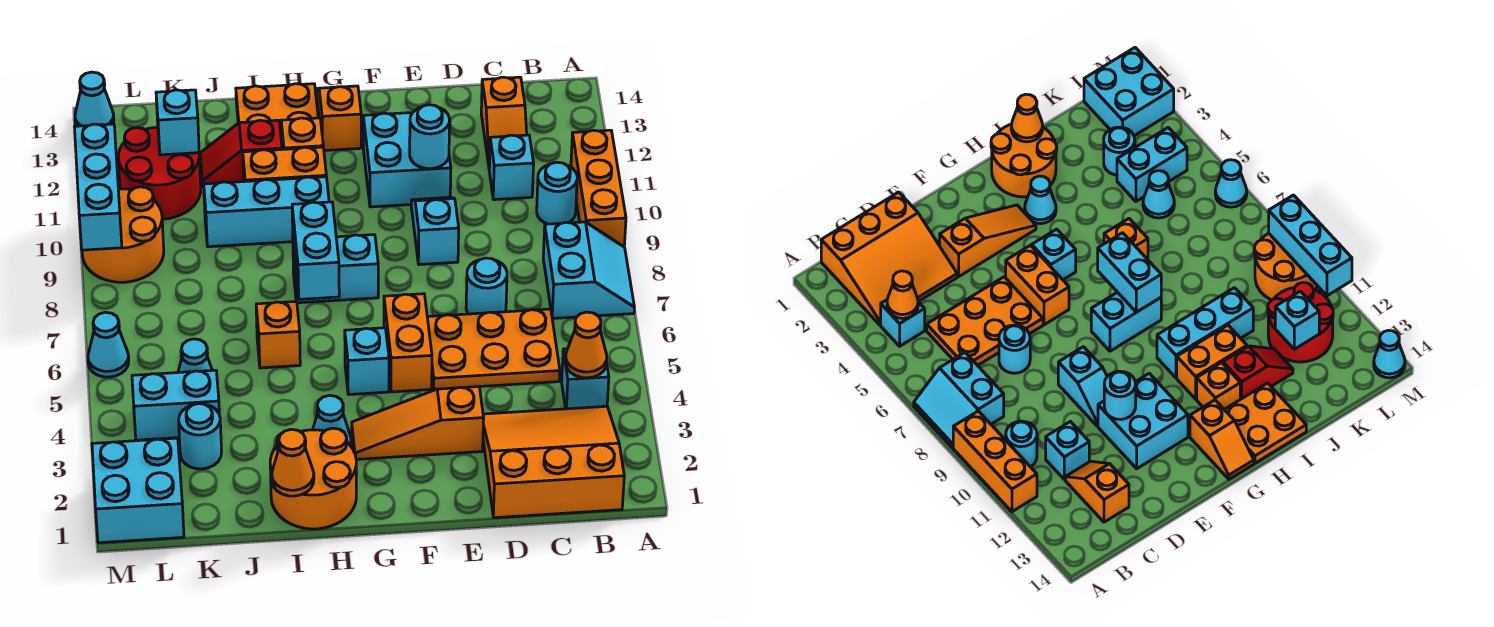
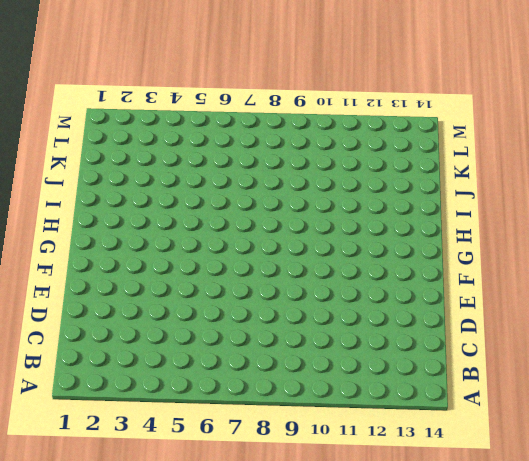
none -> cyan 2x2 slope [543,222,634,318]
none -> orange 1x3 brick [571,130,626,247]
none -> orange 3x3 slope [483,406,624,518]
none -> cyan 1x1 brick [562,349,609,409]

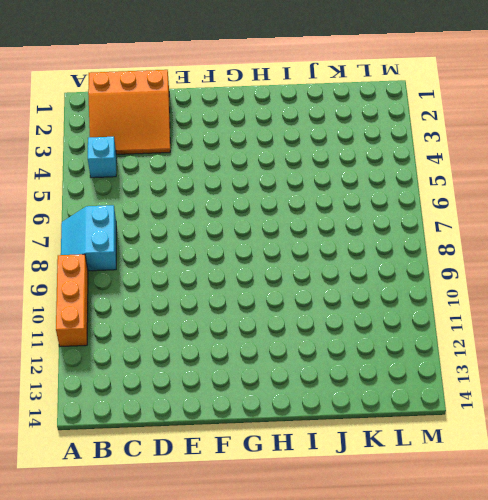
none -> cyan 1x1 round brick [537,162,577,224]
none -> orange 2x3 plate [427,309,560,389]
none -> cyan 1x1 brick [489,135,534,200]
none -> orange 1x2 slope [481,77,527,167]

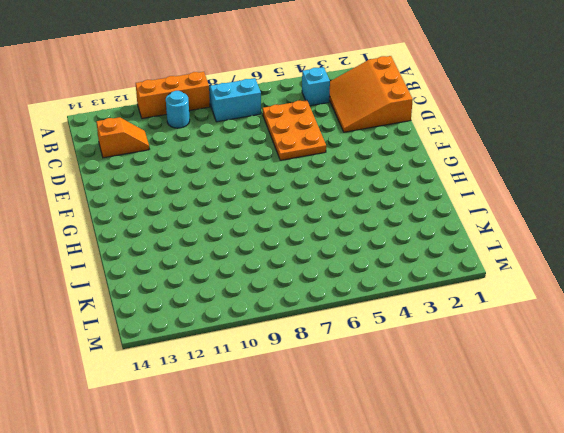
none -> cyan 1x1 brick [489,135,534,200]
none -> cyan 1x1 round brick [466,258,507,314]
none -> orange 1x3 slope [352,387,484,459]
none -> cyan 1x2 slope [411,197,459,265]

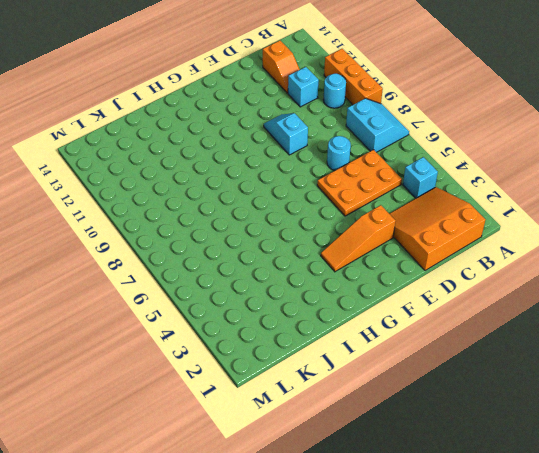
none -> cyan 2x2 brick [363,113,451,207]
none -> orange 1x2 brick [384,294,432,392]
none -> cyan 1x1 brick [345,328,389,395]
none -> cyan 1x2 brick [293,235,378,303]

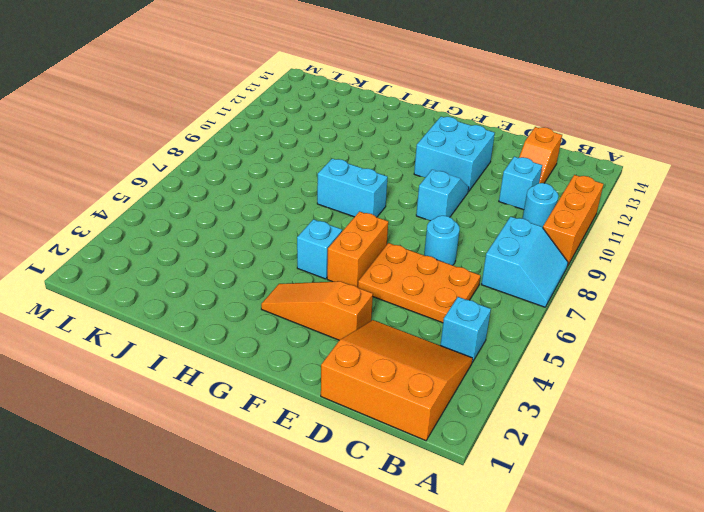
none -> orange 1x2 slope [317,86,361,151]
none -> orange 2x2 round brick [270,428,356,529]
none -> cyan 1x1 cone [313,395,351,446]
none -> cyan 1x3 brick [204,177,329,247]

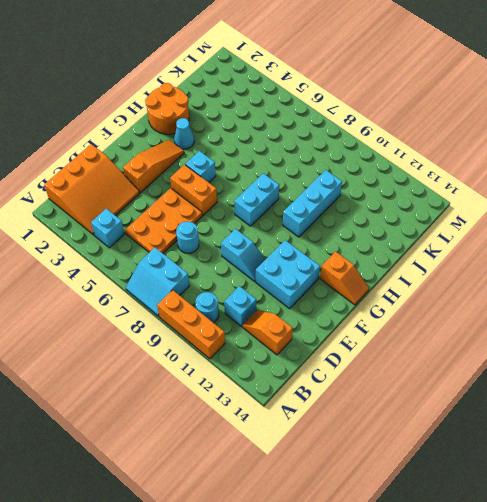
none -> orange 1x2 brick [243,147,326,182]
none -> orange 1x1 brick [281,118,323,150]
none -> orange 2x2 plate [236,84,318,143]
none -> orange 1x1 brick [256,301,300,368]

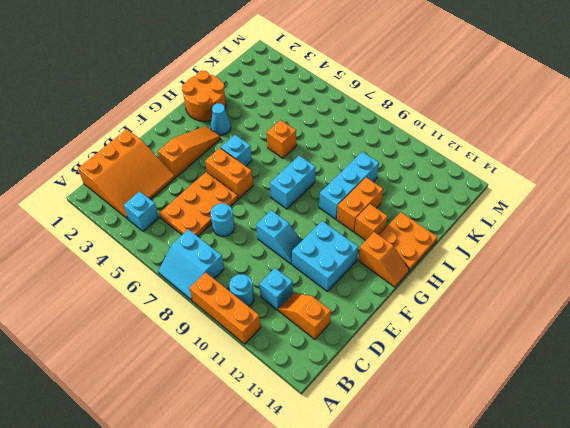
none -> red 1x2 slope [200,120,282,187]
none -> cyan 1x1 round brick [179,404,222,469]
none -> cyan 1x2 brick [132,370,219,440]
none -> cyan 1x1 cone [178,339,212,373]

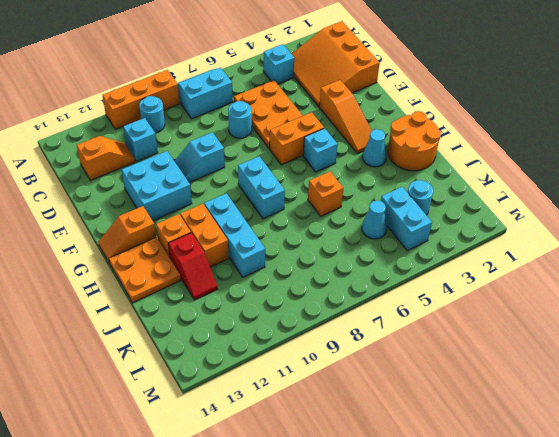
none -> red 2x2 round brick [118,127,201,219]
none -> cyan 2x2 brick [92,438,184,543]
none -> orange 2x2 round brick [82,187,164,282]
none -> cyan 1x1 cone [88,312,129,377]

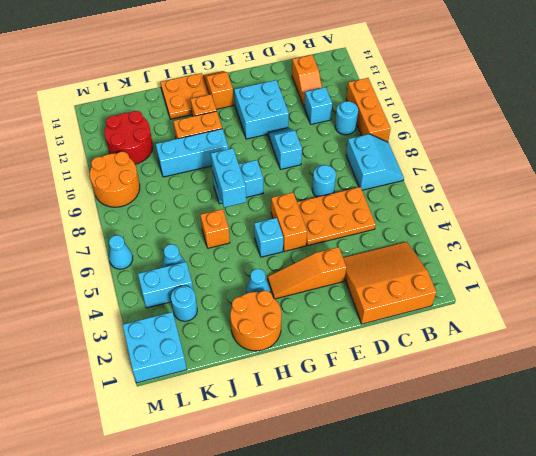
none -> cyan 1x1 brick [562,349,609,409]
none -> red 1x2 slope [200,120,282,187]
none -> cyan 1x1 cone [75,72,114,126]
none -> orange 1x1 cone [566,312,607,378]

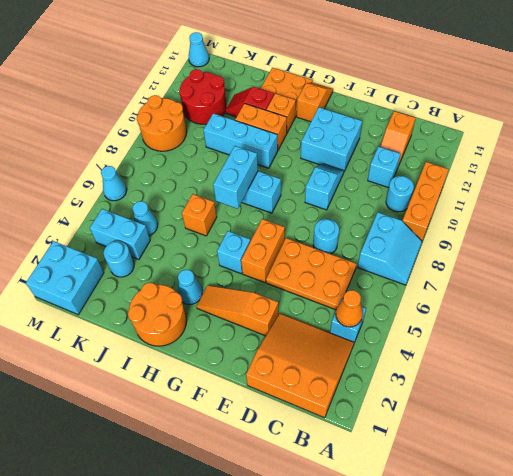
none -> cyan 1x1 round brick [410,105,450,169]
none -> orange 1x1 cone [272,429,314,496]
none -> cyan 1x1 brick [156,90,199,155]
none -> cyan 1x3 brick [74,124,122,250]

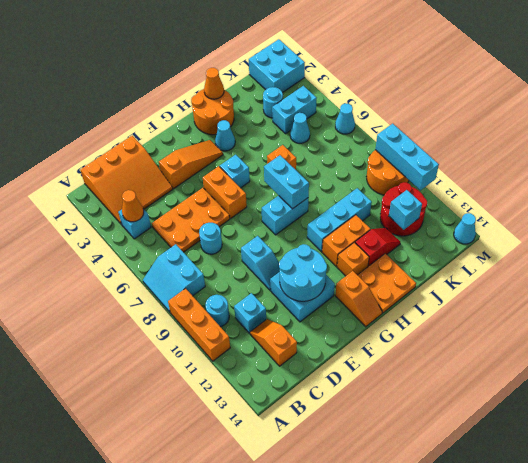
cyan 2x2 round brick [279,244,327,301] -> cyan 1x1 round brick [410,105,450,169]

